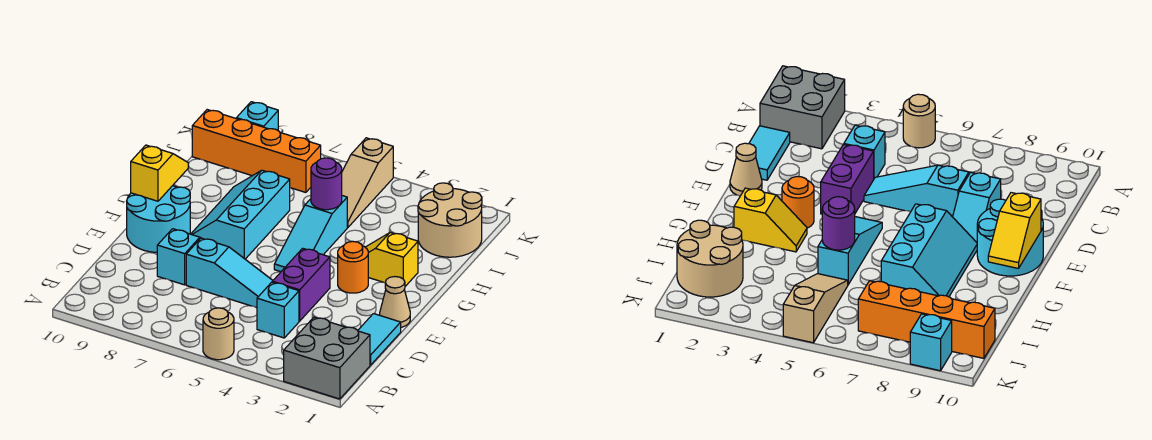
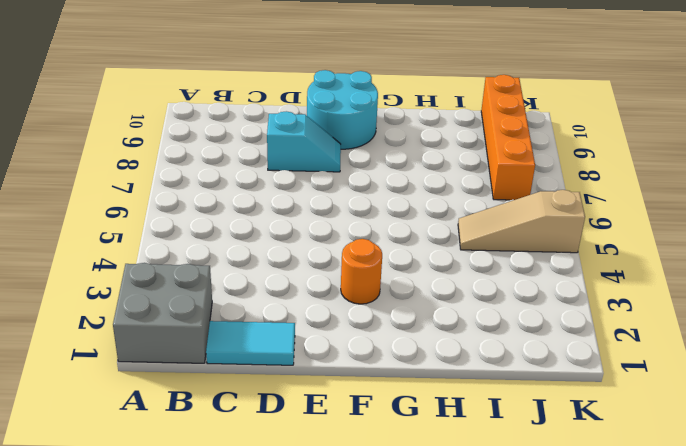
none -> tan 1x1 round brick [203,308,234,360]
none -> cyan 1x1 brick [257,282,299,338]
none -> purple 1x2 brick [272,248,330,321]

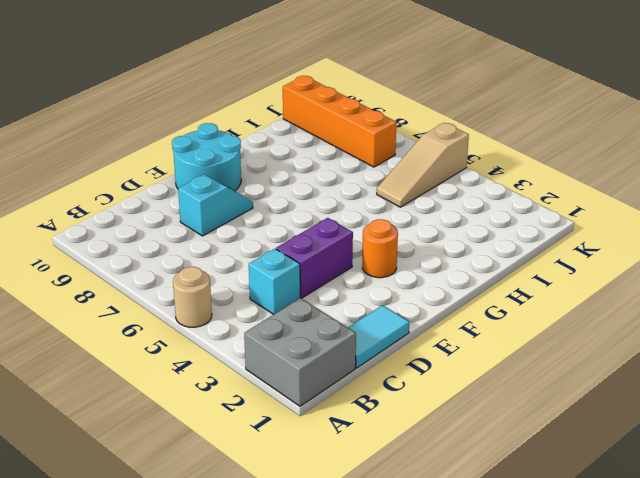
none -> cyan 1x3 slope [186,238,273,308]
none -> tan 1x1 cone [380,277,410,327]
none -> cyan 1x3 slope [274,196,347,272]

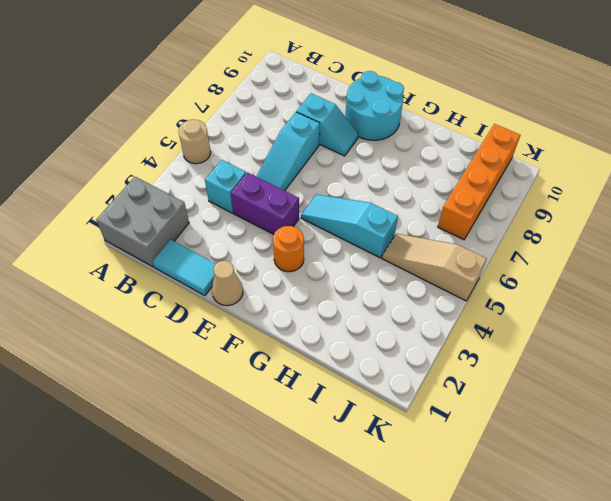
none -> cyan 2x3 slope [191,170,290,259]
none -> yellow 1x2 slope [365,232,418,286]
none -> tan 2x2 round brick [418,183,482,257]

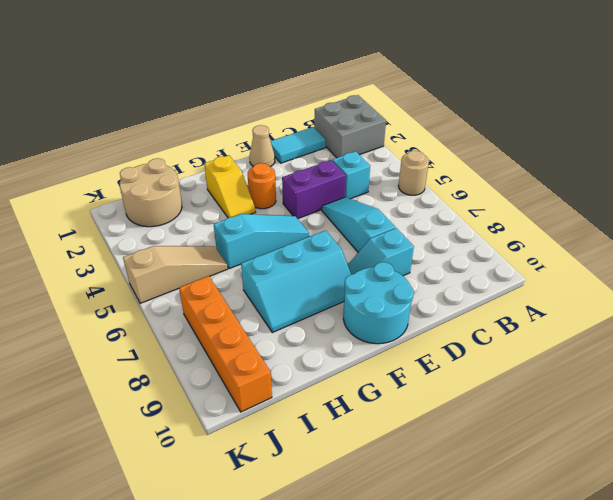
none -> cyan 1x1 brick [236,102,278,130]
none -> yellow 1x2 slope [131,145,188,201]
none -> purple 1x1 round brick [311,158,342,210]

